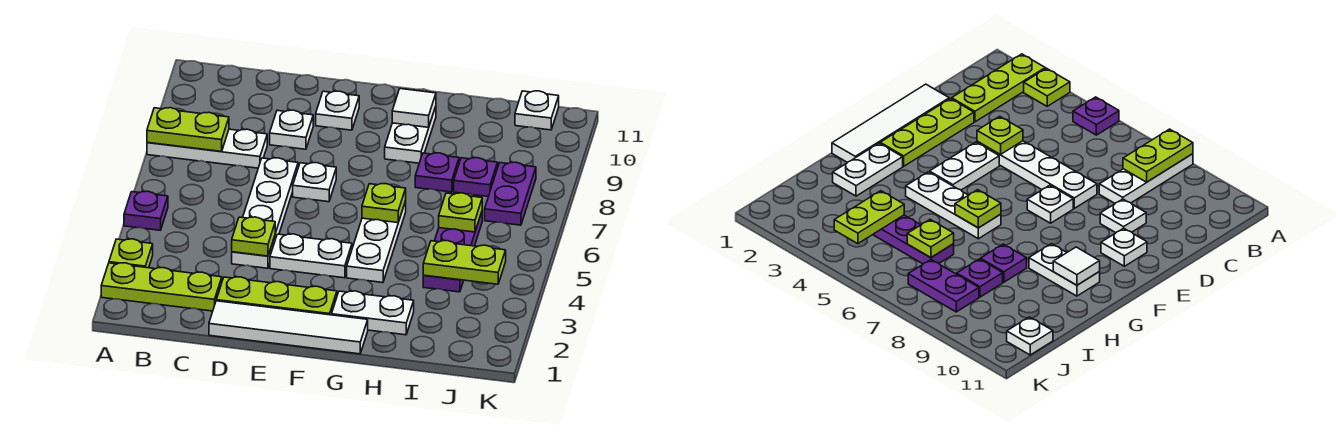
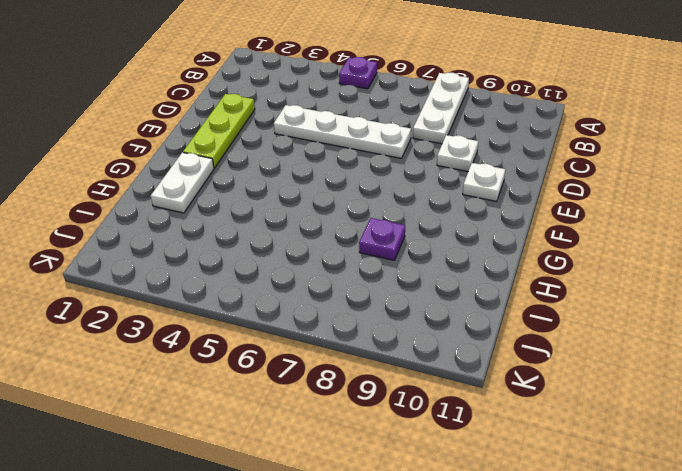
none -> lime 1x3 plate [101,263,222,311]
none -> lime 1x1 plate [109,239,153,268]
none -> white 1x4 tile [209,301,368,354]

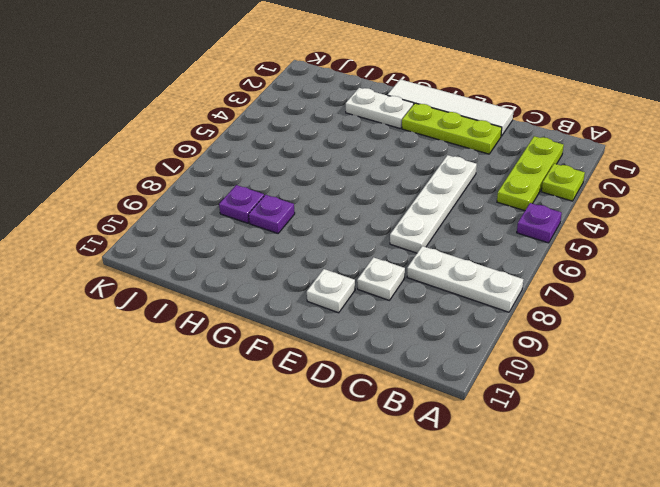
lime 1x3 plate [497,136,564,211] -> lime 1x3 plate turned to [101,263,222,311]
none -> white 1x2 plate [270,234,352,278]
none -> white 1x1 plate [293,163,336,202]
none -> white 1x3 plate [347,201,406,283]

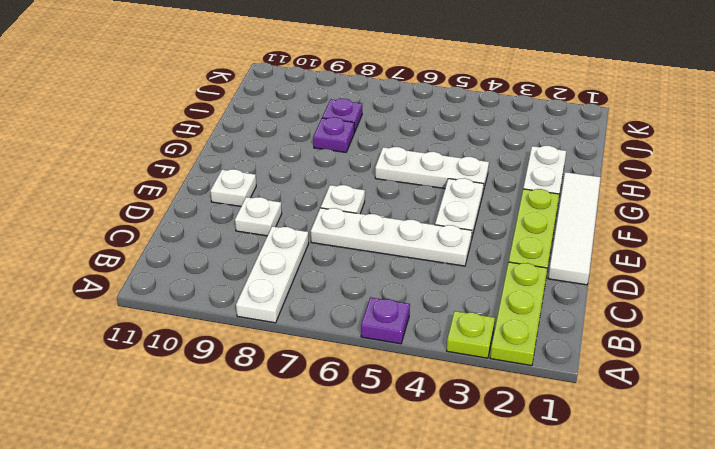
none -> white 1x2 plate [385,106,436,163]
none -> purple 1x3 plate [423,212,482,292]
none -> purple 1x2 plate [485,162,536,225]

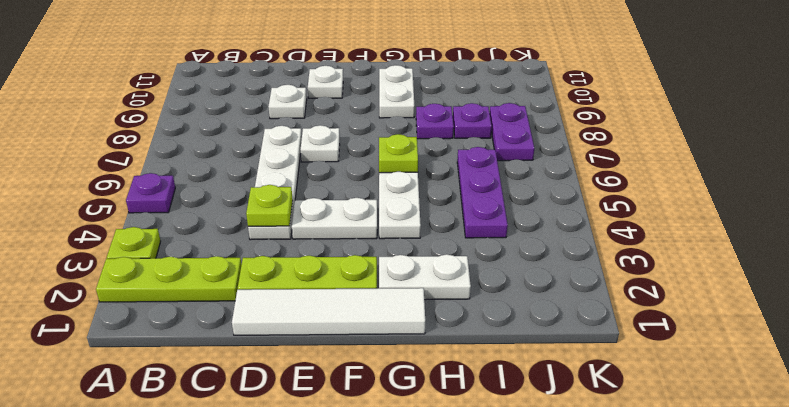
none -> white 1x3 plate [147,129,267,168]
none -> white 1x1 plate [515,91,559,130]
none -> lime 1x2 plate [147,108,229,151]

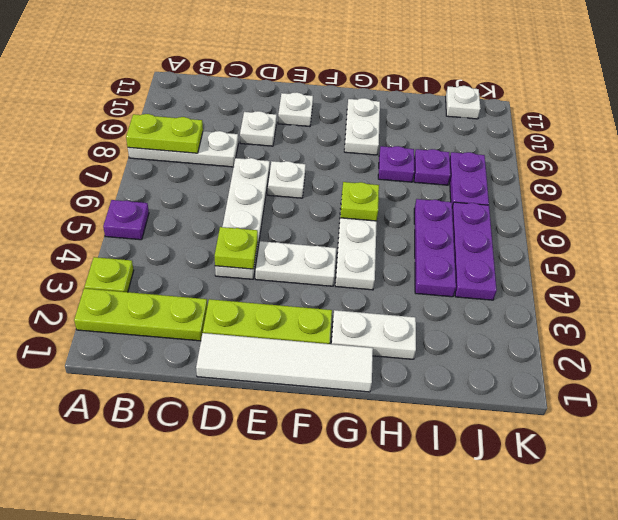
purple 1x3 plate [452,202,497,300] -> none
none -> white 1x1 tile [392,89,436,127]
none -> lime 1x2 plate [423,241,506,284]
none -> lime 1x1 plate [439,193,482,232]

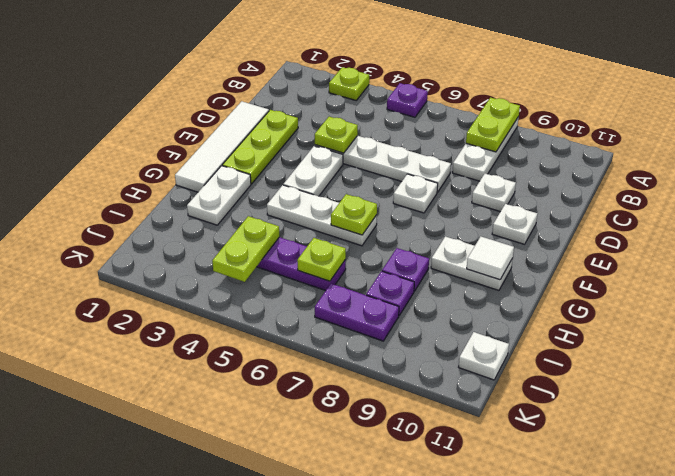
none -> lime 1x3 plate [101,263,222,311]

